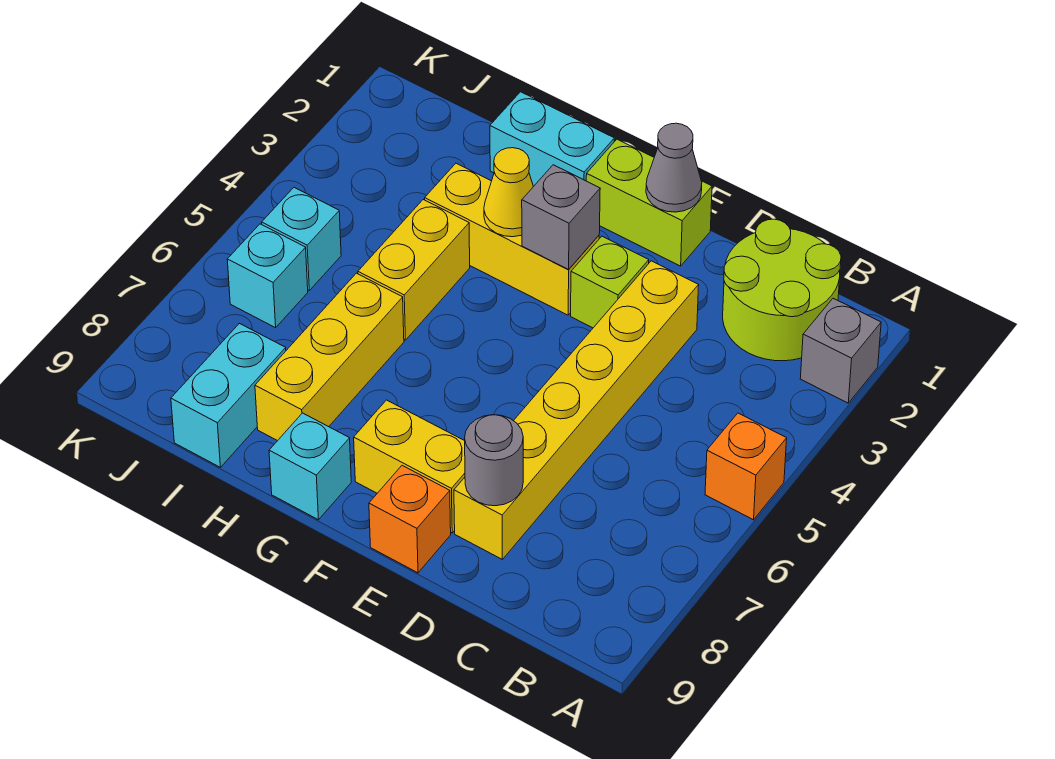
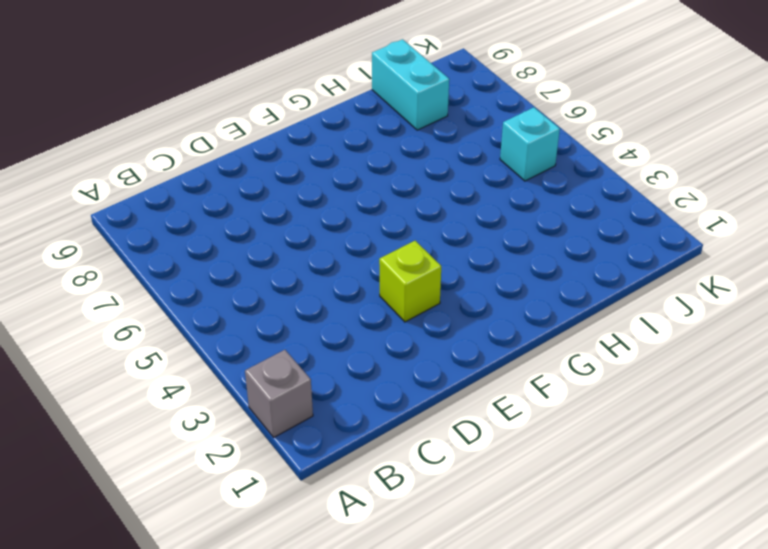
none -> orange 1x1 brick [705,413,787,520]
none -> lime 2x2 round brick [723,219,841,361]
none -> yellow 1x6 brick [454,261,699,559]

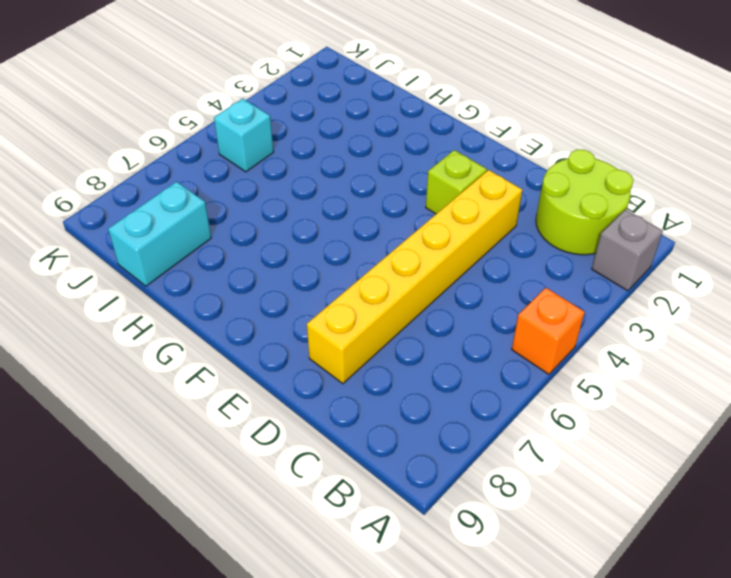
none -> lime 1x2 brick [586,139,712,266]
none -> yellow 1x2 brick [354,400,465,533]
none -> orange 1x1 brick [369,466,451,573]

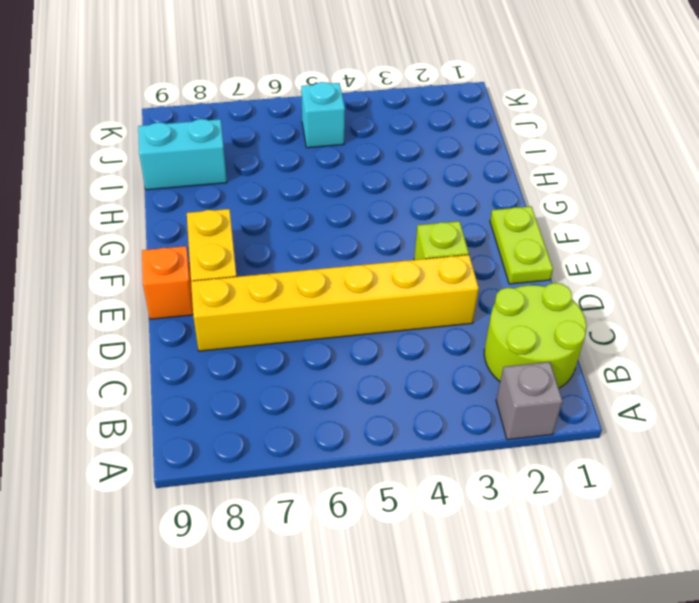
lime 1x2 plate [490,206,553,284] -> lime 1x2 brick [586,139,712,266]
none -> orange 1x1 brick [705,413,787,520]
none -> yellow 1x3 brick [425,163,599,315]
none -> cyan 1x2 brick [490,92,614,187]

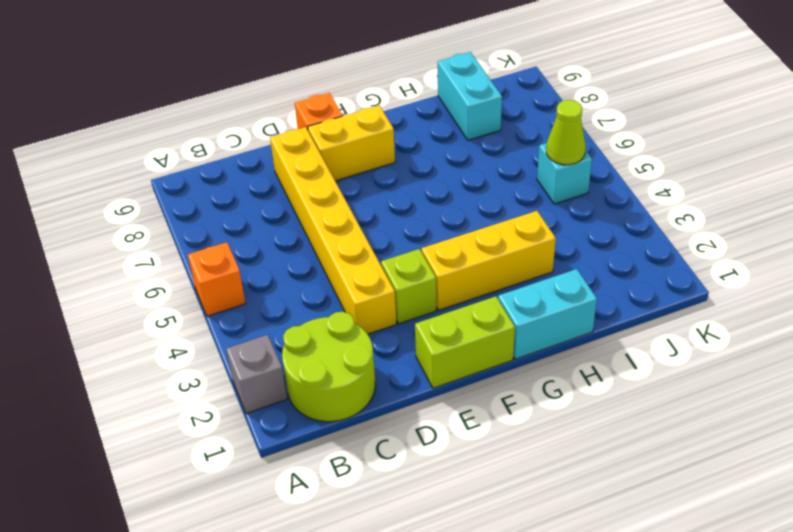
lime 1x1 cone [546,100,586,165] -> none
none -> cyan 1x1 brick [269,413,351,520]
none -> yellow 1x2 brick [358,200,470,340]
none -> yellow 1x3 brick [255,273,404,441]

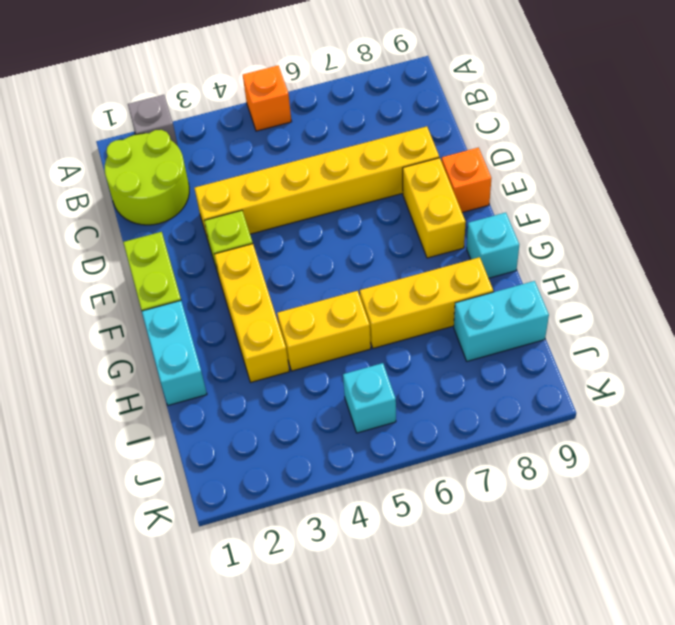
none -> cyan 1x1 brick [227,224,308,328]
none -> grey 1x1 round brick [465,415,523,506]
none -> grey 1x1 cone [646,123,702,212]

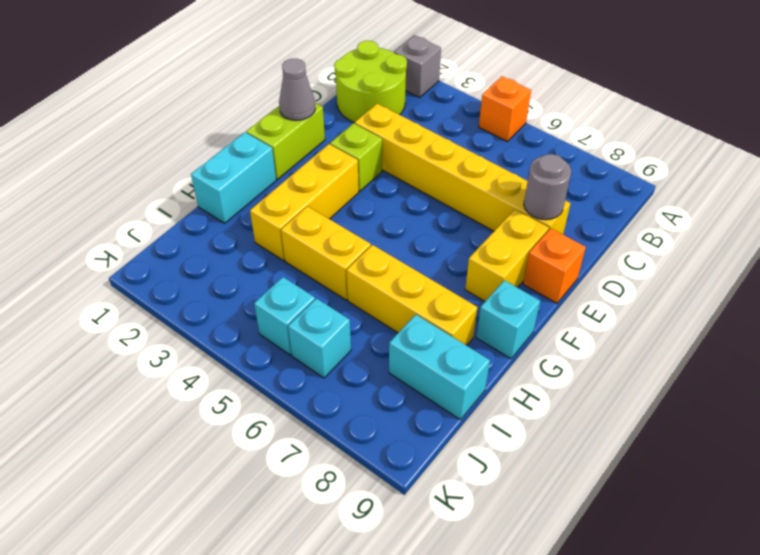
none -> grey 1x1 brick [522,165,600,269]
none -> yellow 1x1 cone [484,148,533,237]

